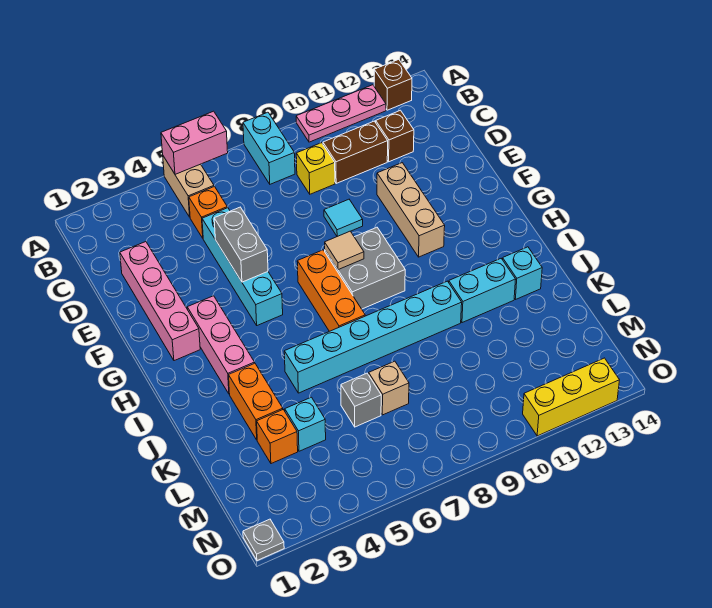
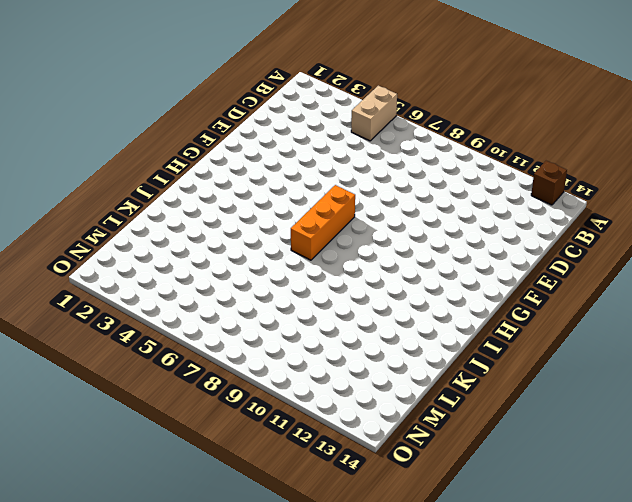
none -> cyan 1x2 brick [243,112,295,184]
none -> pink 1x3 plate [296,85,386,142]
none -> orange 1x1 brick [189,186,227,238]

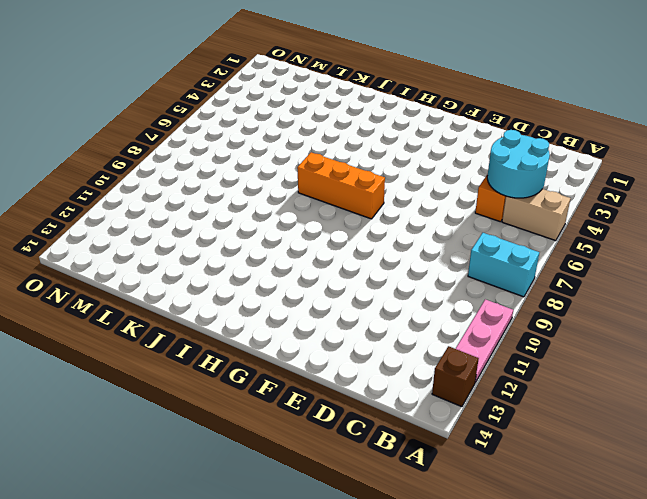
cyan 2x2 round brick [487,130,550,198] -> none
none -> yellow 1x1 brick [296,143,335,194]
none -> brown 1x2 brick [323,121,388,183]
none -> brown 1x1 brick [376,110,414,162]

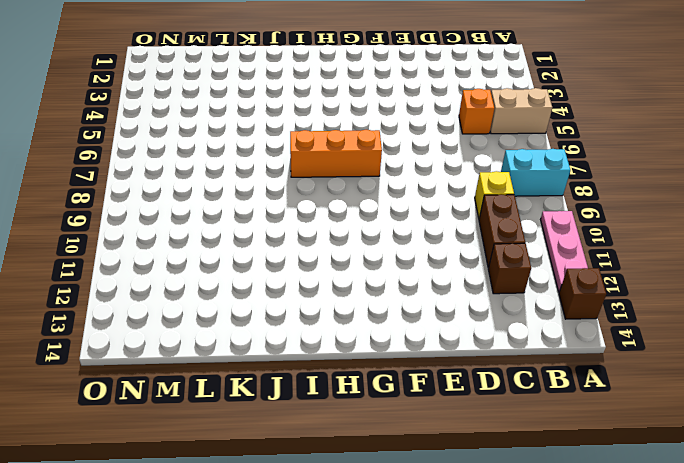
none -> pink 1x4 brick [120,242,200,361]
none -> cyan 1x4 brick [202,208,283,325]
none -> cyan 1x1 tile [324,199,363,236]

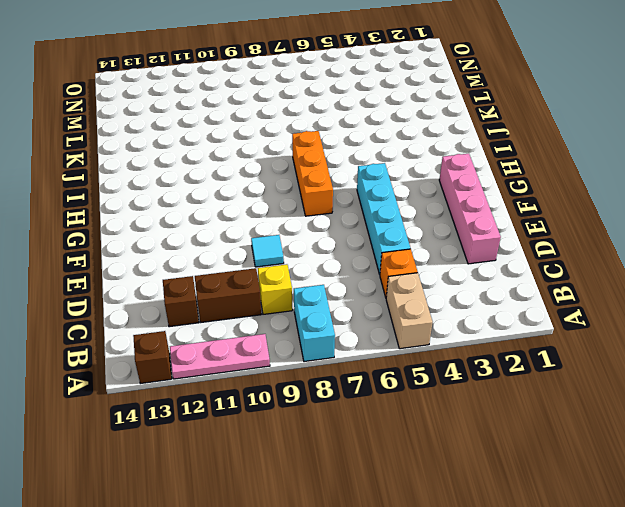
none -> tan 1x3 brick [377,163,445,257]
none -> pink 1x3 brick [187,296,255,394]
none -> grey 2x2 brick [325,227,405,309]

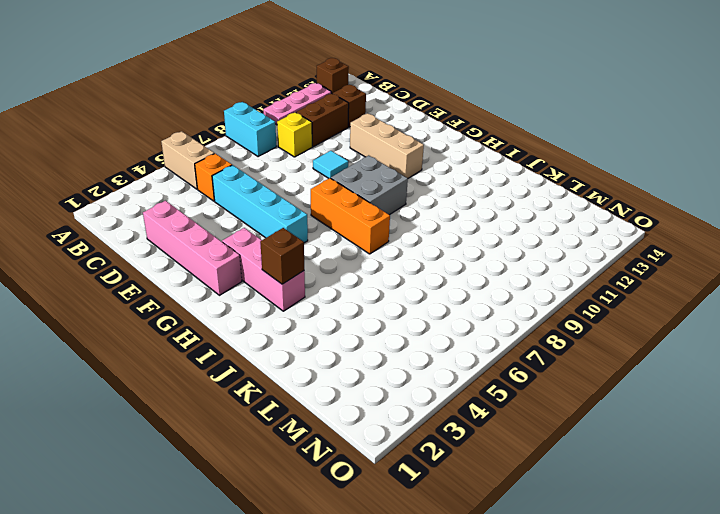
brown 1x1 brick [260,228,304,284] -> none
none -> orange 1x2 brick [229,363,283,440]
none -> cyan 1x6 brick [284,281,462,393]
none -> cyan 1x2 brick [449,259,516,323]

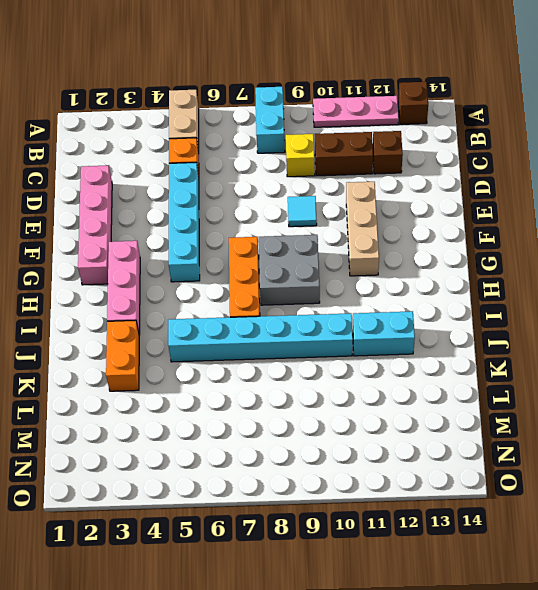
none -> cyan 1x1 brick [502,247,542,300]
none -> orange 1x1 brick [257,410,298,464]
none -> cyan 1x1 brick [285,397,326,451]

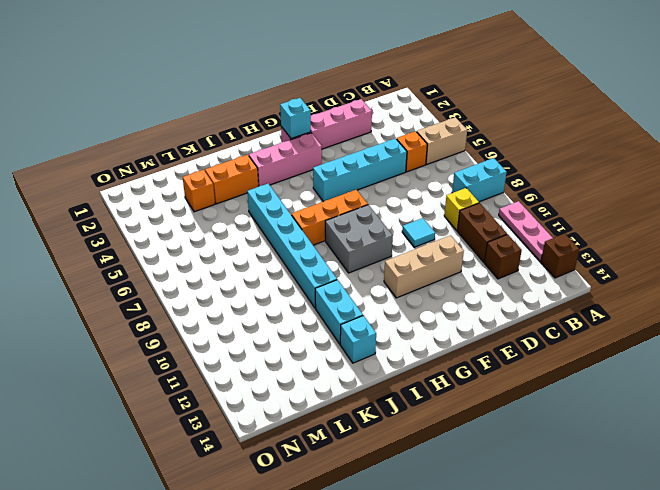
cyan 1x1 brick [280,98,311,139] -> cyan 1x1 brick moved to [285,397,326,451]
none -> grey 1x1 brick [341,373,381,427]
none -> tan 1x1 brick [369,361,409,415]
none -> grey 1x1 plate [243,519,284,561]

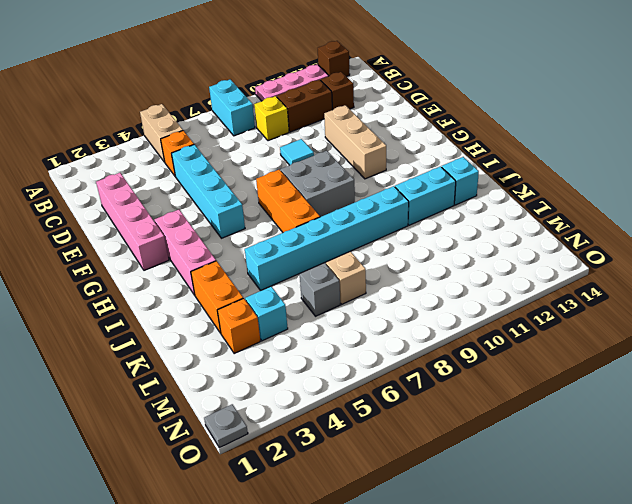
none -> yellow 1x3 brick [523,358,619,436]
none -> pink 1x2 brick [161,111,228,174]
none -> grey 1x2 brick [214,207,268,282]

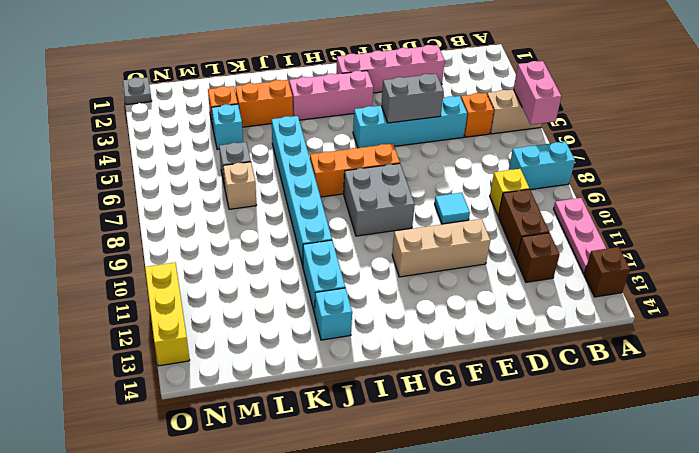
none -> tan 1x1 tile [325,231,364,270]

